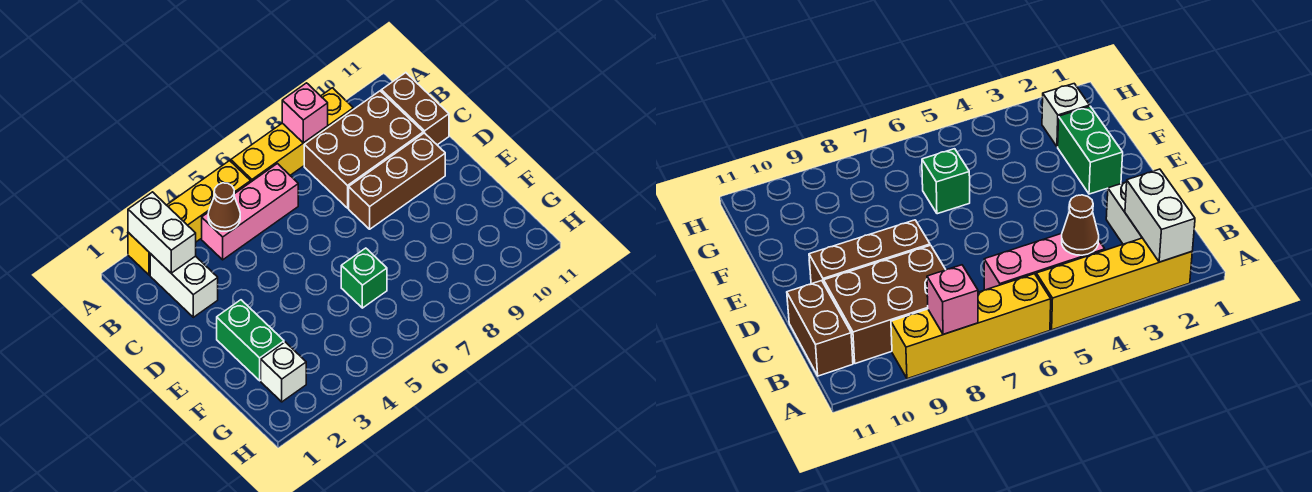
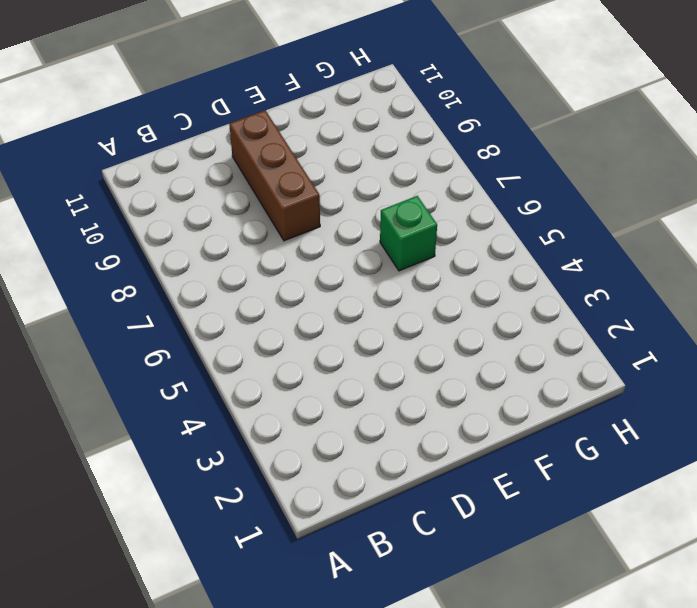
none -> yellow 1x4 brick [128,161,251,275]
none -> yellow 1x4 brick [231,88,353,182]
none -> white 1x2 brick [150,254,218,317]

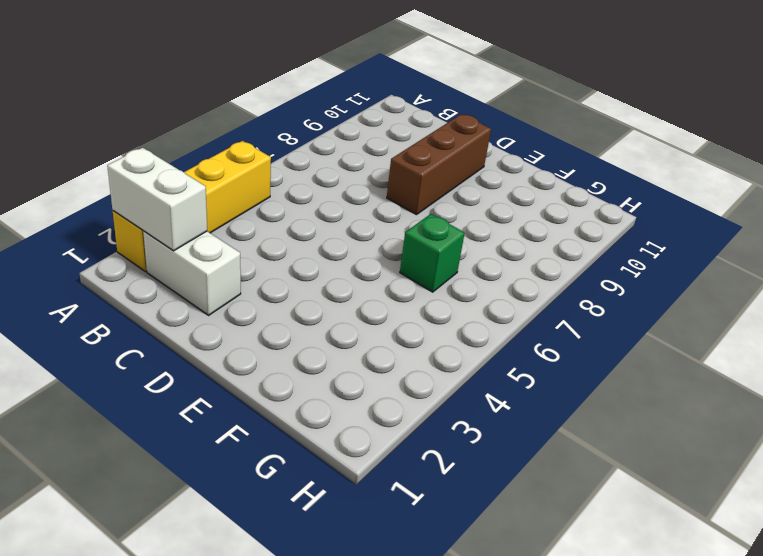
none -> yellow 1x4 brick [231,88,353,182]
none -> pink 1x3 brick [202,164,298,260]
none -> brown 2x3 brick [304,91,423,208]

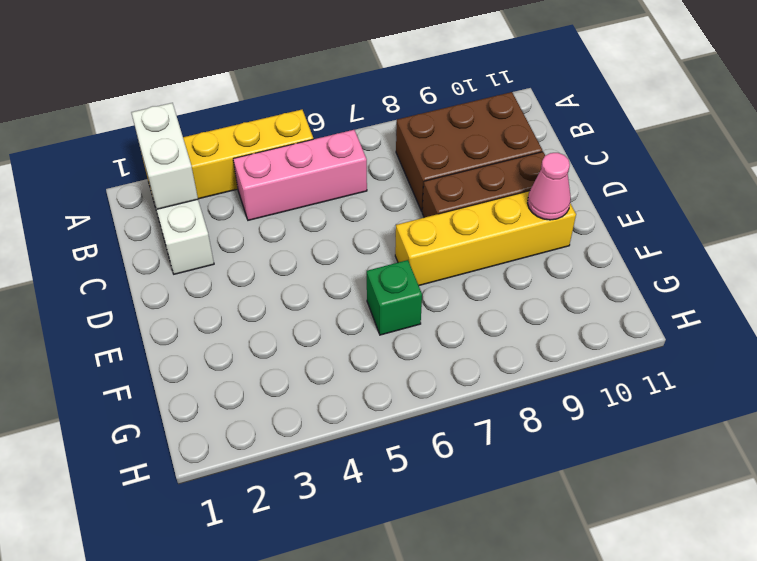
yellow 1x4 brick [395,191,576,285] -> yellow 1x4 brick moved to [231,88,353,182]
pink 1x1 cone [528,153,571,220] -> none
none -> brown 1x2 brick [381,73,449,145]
none -> green 1x2 brick [217,300,284,381]
none -> white 1x1 brick [261,342,306,402]

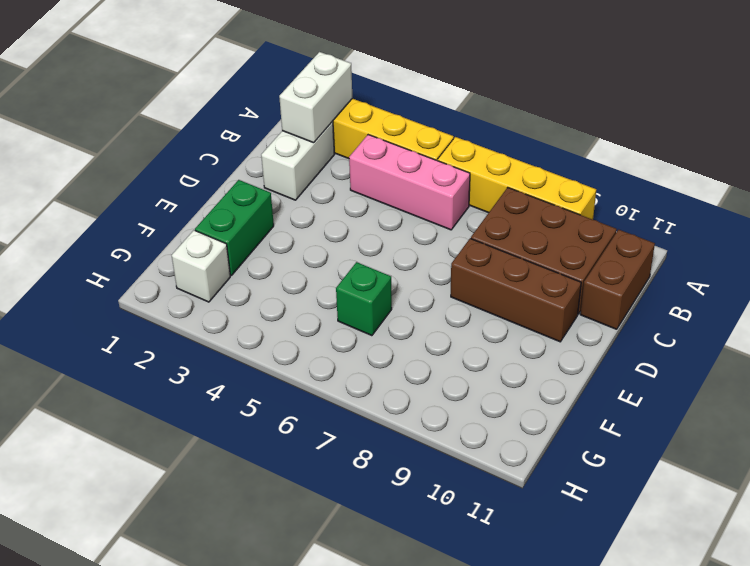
none -> pink 1x1 brick [282,83,328,143]
none -> brown 1x1 cone [208,183,240,231]

